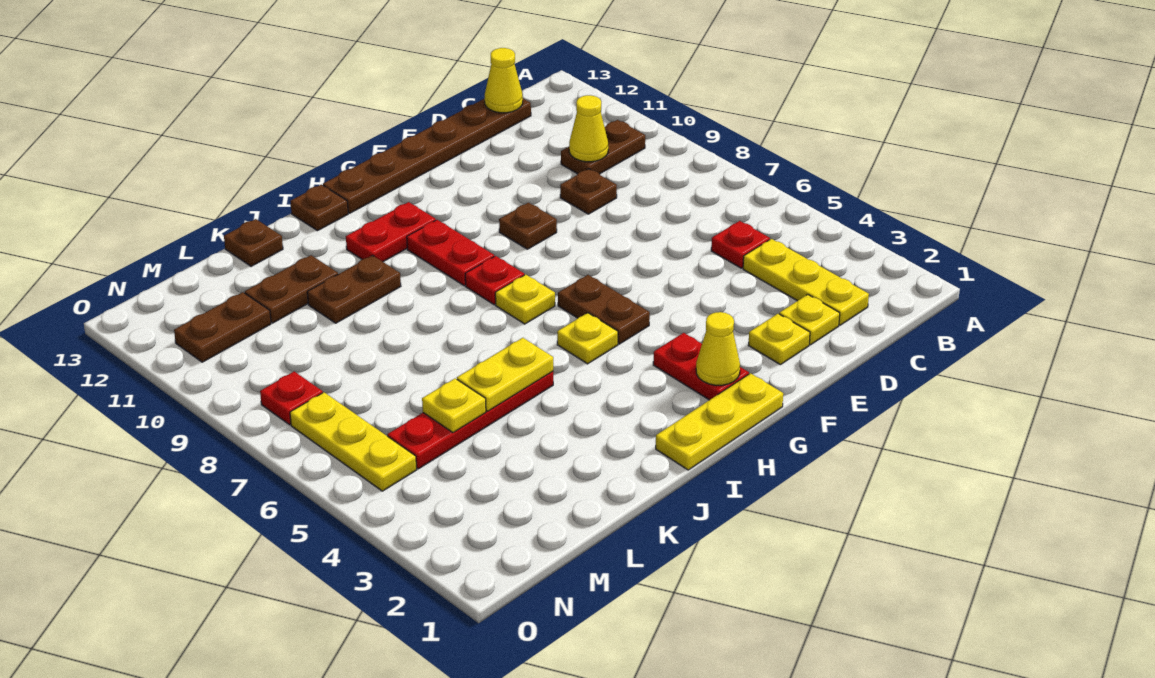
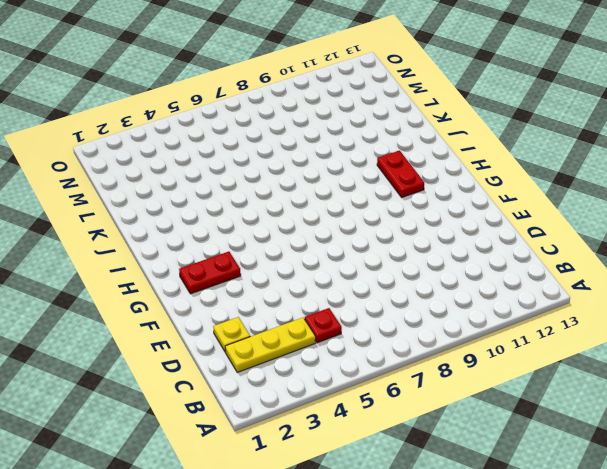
none -> brown 1x2 plate [561,120,645,174]
none -> brown 1x6 plate [323,99,531,213]
none -> brown 1x1 plate [560,169,617,214]

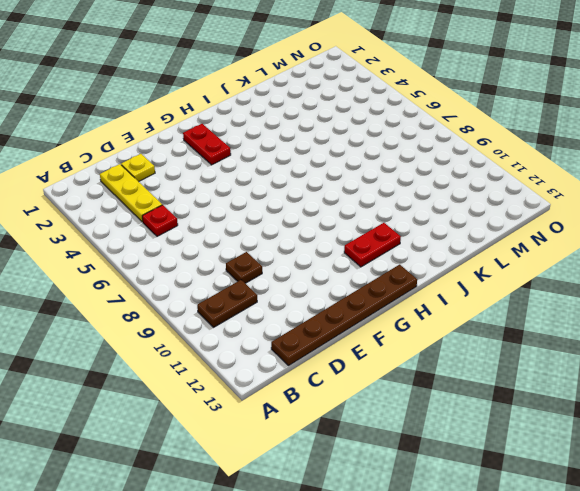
none -> yellow 1x1 plate [748,314,810,365]
none -> brown 1x1 plate [499,203,557,249]
none -> yellow 1x3 plate [656,373,783,470]

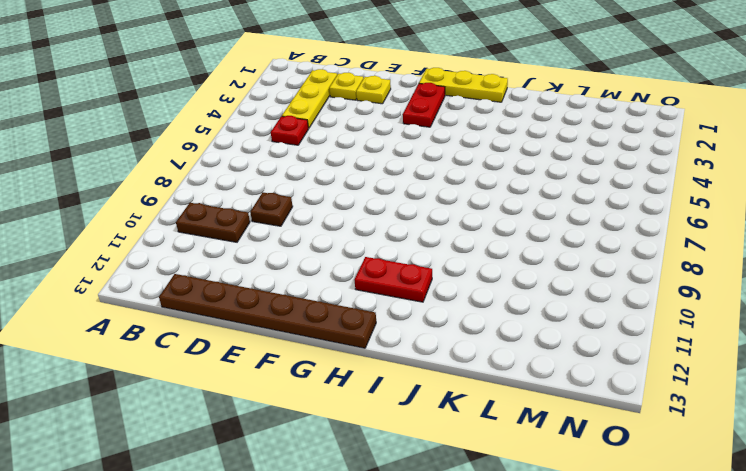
none -> brown 1x1 plate [499,203,557,249]
none -> brown 1x2 plate [558,275,650,344]
none -> yellow 1x1 plate [557,313,618,364]

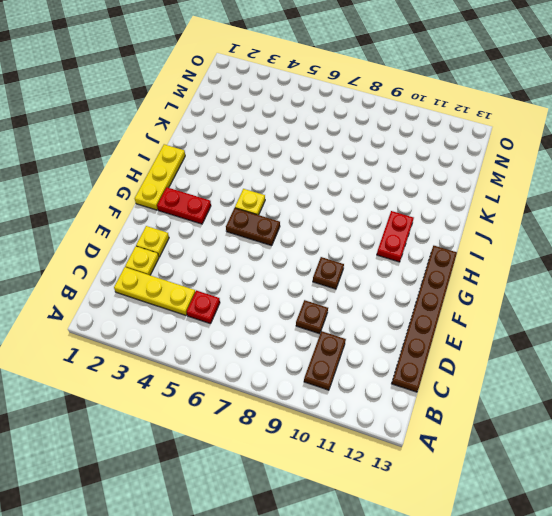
none -> yellow 1x1 plate [495,275,555,324]
none -> red 1x1 plate [465,256,524,305]
none -> red 1x2 plate [407,220,494,286]

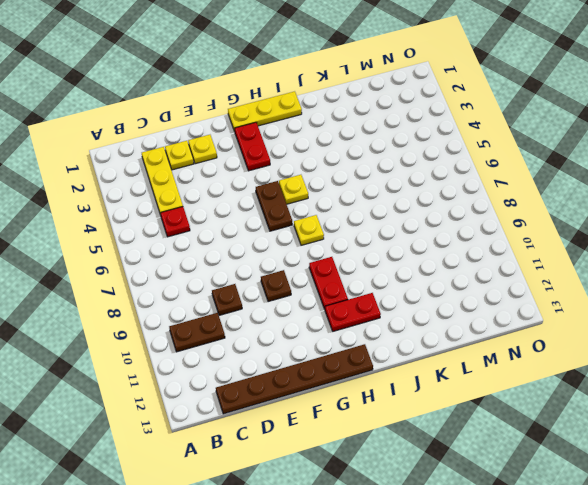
none -> red 1x1 plate [465,256,524,305]
none -> brown 1x1 plate [290,185,348,231]
none -> red 1x4 plate [387,371,553,469]

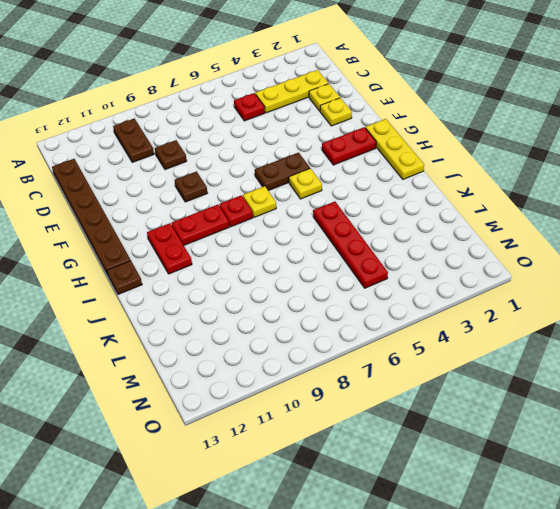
none -> brown 1x2 plate [307,255,401,323]
none -> brown 1x2 plate [245,255,338,323]
none -> brown 1x1 plate [224,219,283,266]

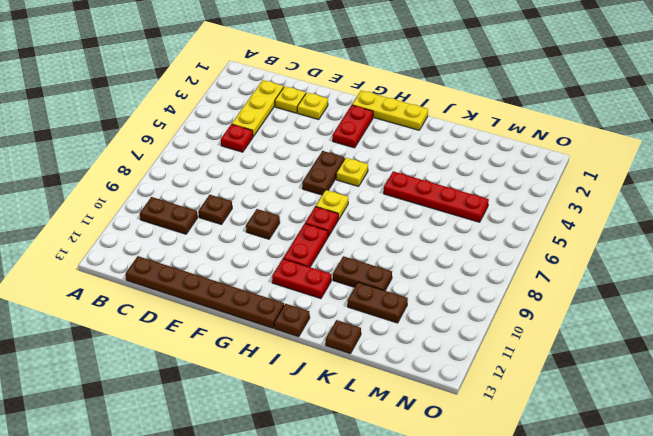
none -> brown 1x2 plate [174,292,271,362]
none -> yellow 1x3 plate [290,392,417,491]
none -> red 1x1 plate [260,371,323,425]

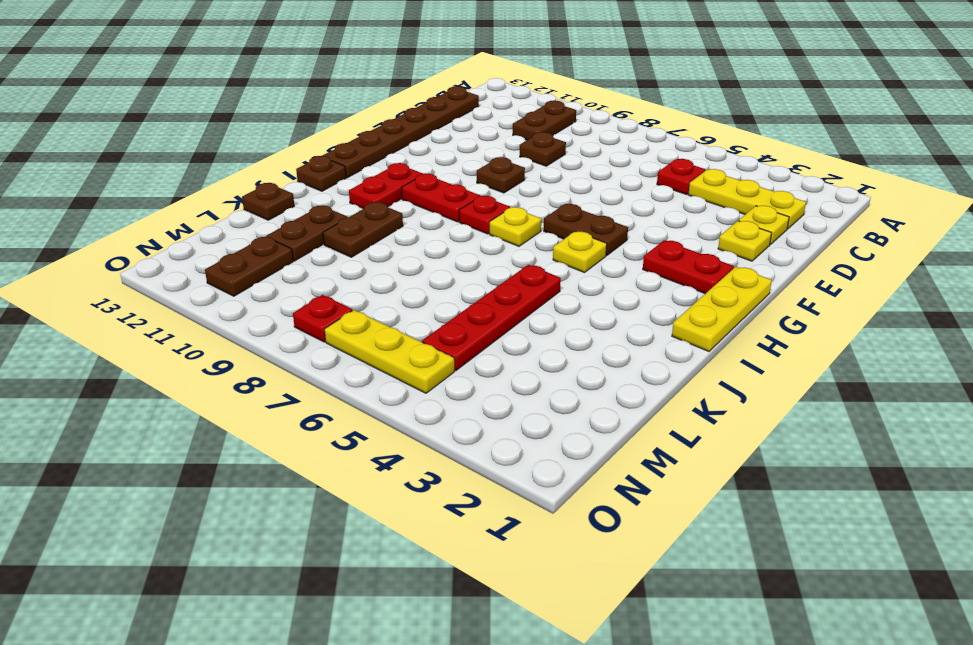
none -> yellow 1x1 cone [569,95,608,162]
none -> yellow 1x1 cone [485,48,523,113]
none -> yellow 1x1 cone [696,312,740,385]

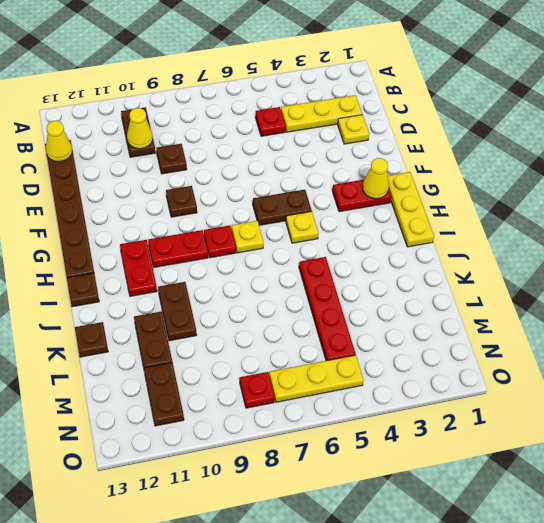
none -> yellow 1x1 plate [748,314,810,365]
none -> yellow 1x2 plate [457,338,553,411]
none -> yellow 1x1 plate [422,378,486,433]

